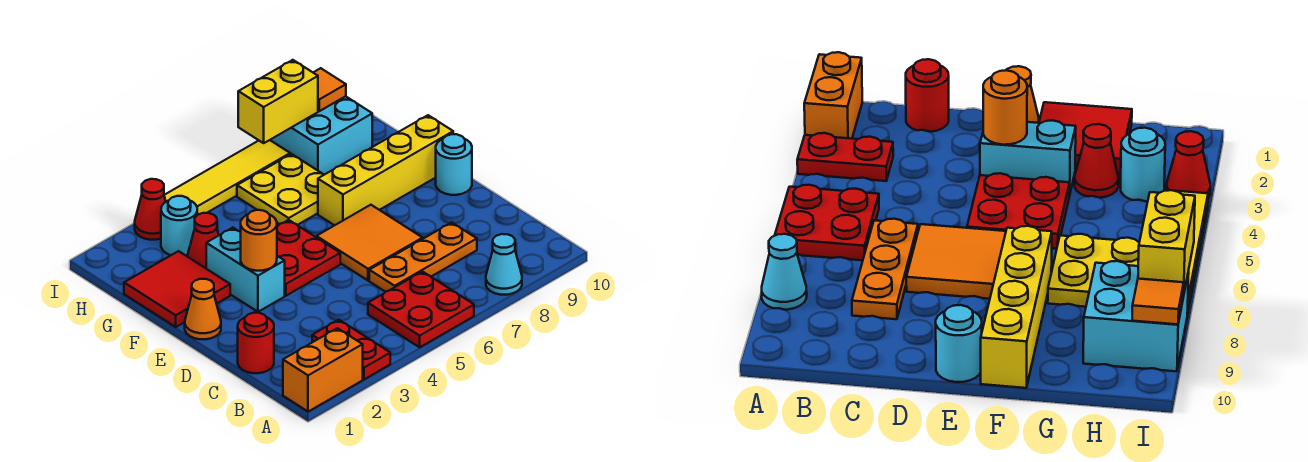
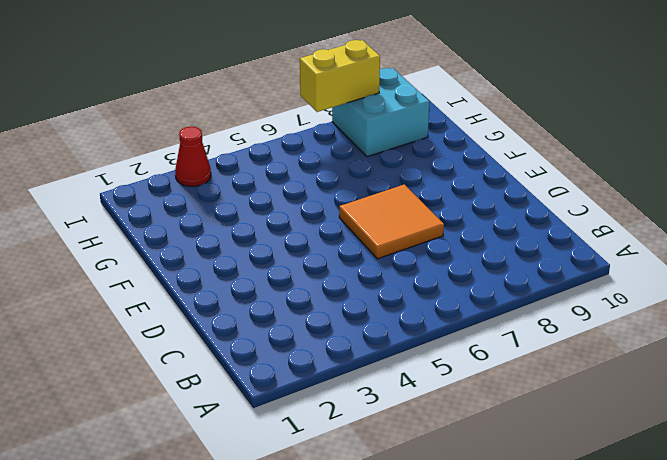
none -> orange 1x2 brick [283,328,363,412]
none -> red 1x2 plate [312,320,390,379]
none -> red 2x2 plate [368,272,474,347]

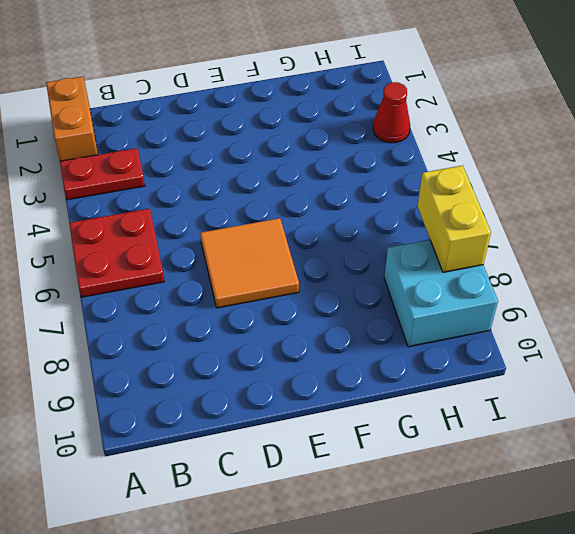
none -> cyan 1x1 cone [486,234,522,295]
none -> red 1x1 round brick [238,313,274,373]
none -> orange 1x3 plate [369,222,477,292]

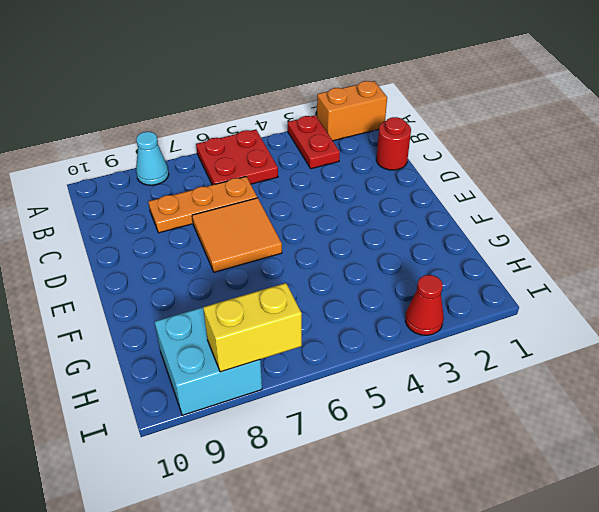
none -> orange 1x1 cone [185,279,221,339]
none -> cyan 1x2 brick [206,228,285,312]
none -> red 2x2 plate [277,220,340,296]

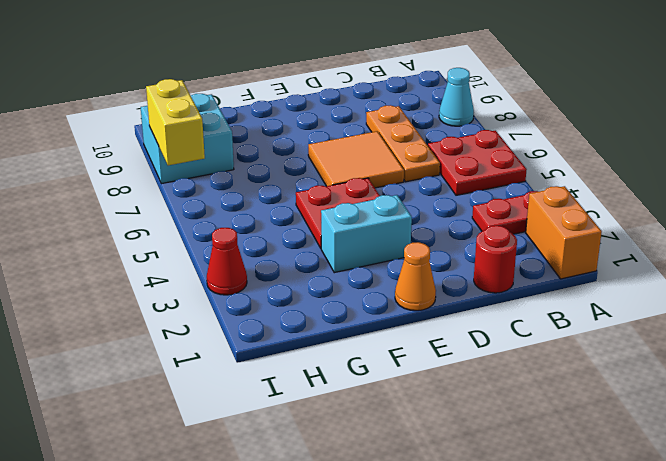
none -> cyan 1x1 round brick [436,134,472,195]
none -> red 2x2 tile [124,251,230,327]
none -> yellow 1x4 brick [318,115,453,225]

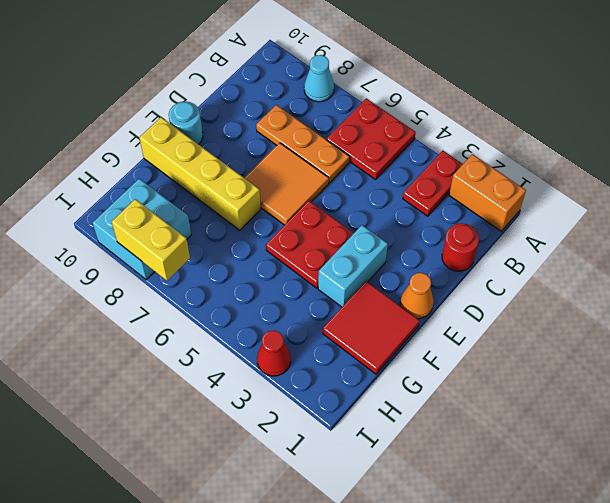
none -> red 1x1 cone [188,213,219,268]
none -> yellow 2x2 plate [237,154,324,225]
none -> cyan 1x1 round brick [161,196,197,256]

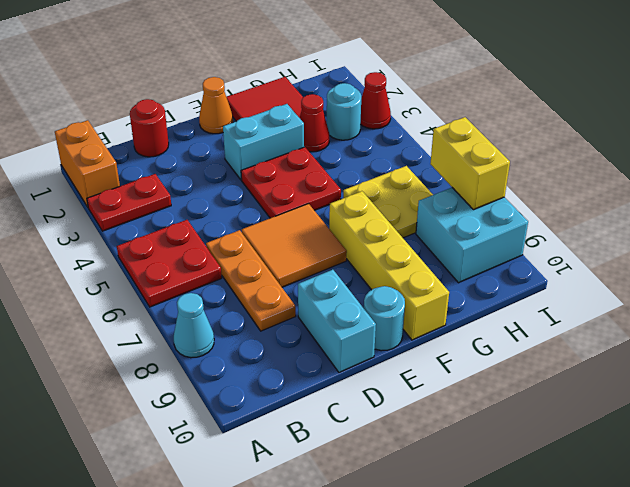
cyan 1x2 brick [298,269,376,372] -> none
none -> yellow 1x4 tile [164,140,290,215]
none -> orange 1x1 round brick [241,210,277,271]
none -> orange 1x1 tile [313,68,346,111]

